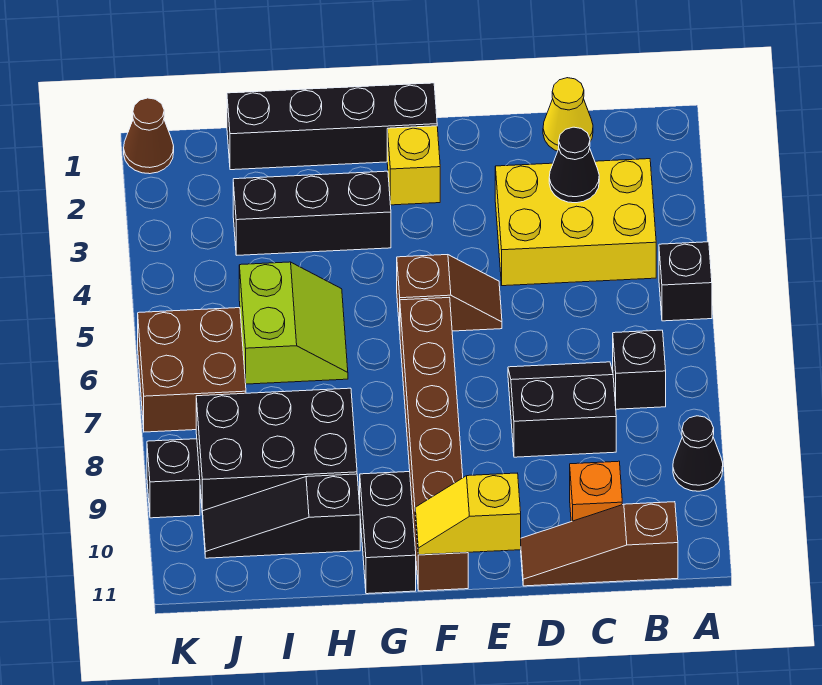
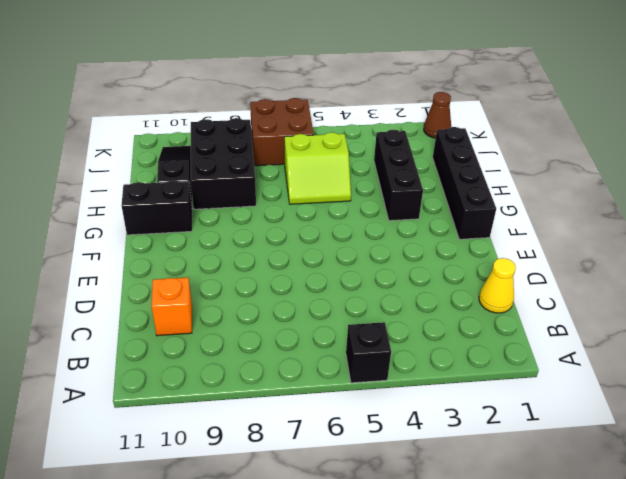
none -> black 1x1 cone [673,416,723,491]
none -> yellow 2x3 brick [495,159,656,286]
none -> black 1x1 brick [613,330,666,409]

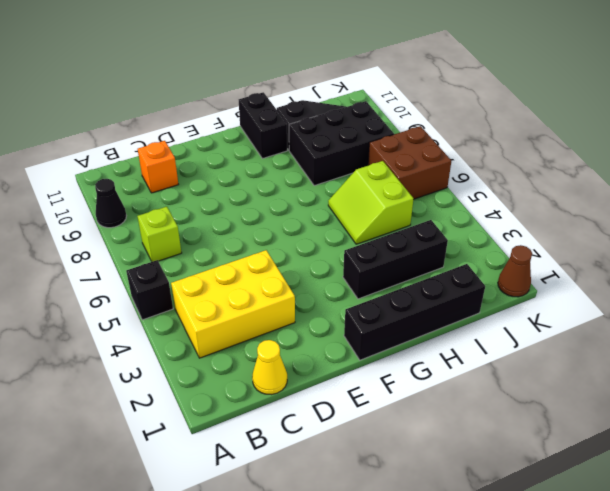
lime 1x1 brick [138,207,182,262] -> black 1x1 brick [613,330,666,409]
none -> brown 1x3 slope [521,502,678,586]
none -> black 2x2 slope [508,362,616,457]
none -> brown 1x2 slope [397,255,502,331]

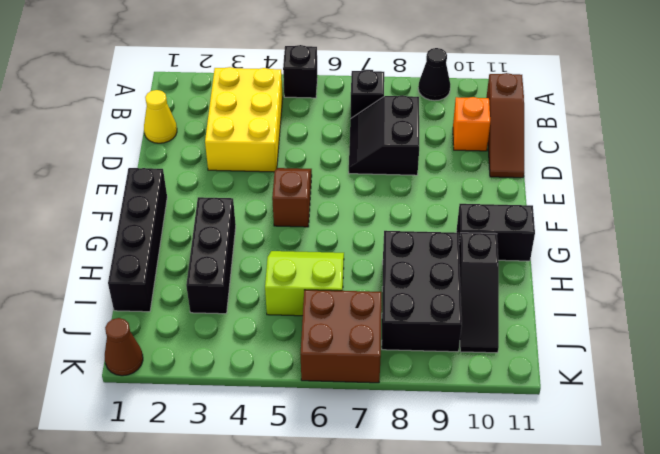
none -> yellow 1x1 brick [387,126,440,205]
none -> brown 1x6 brick [400,298,468,591]
none -> black 1x1 brick [147,439,200,518]

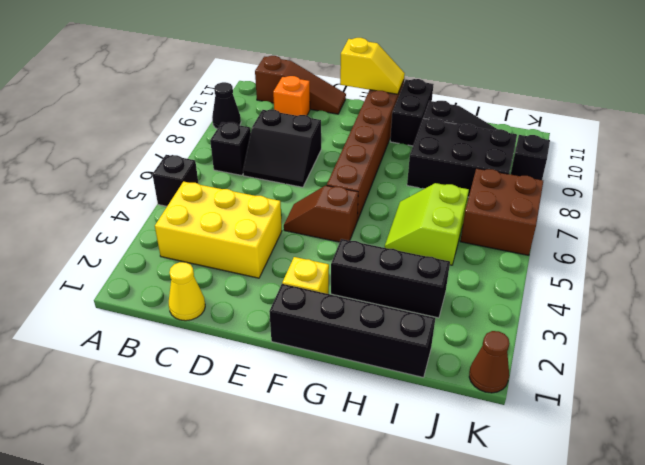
none -> black 1x1 cone [549,127,599,203]

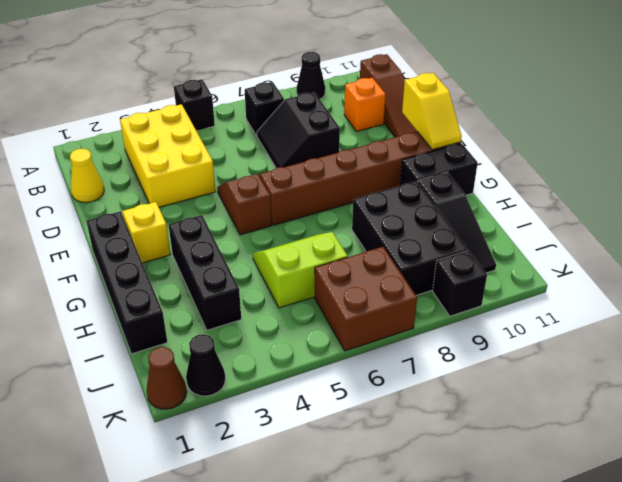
black 1x1 cone [186,334,225,396] -> black 1x1 cone moved to [549,127,599,203]

